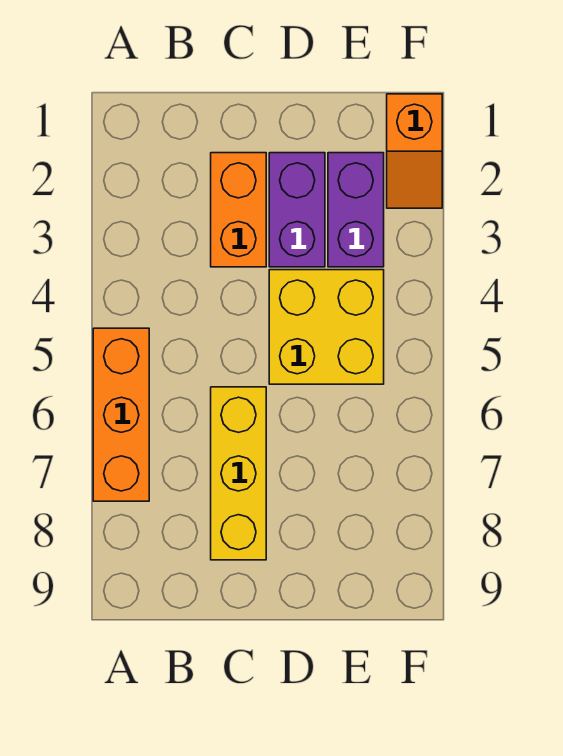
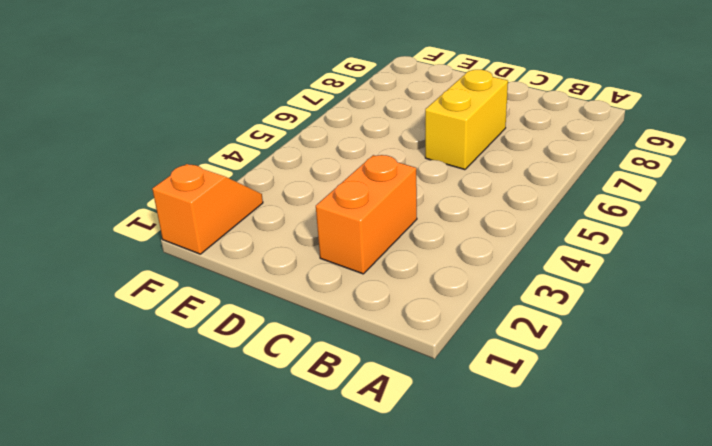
yellow 1x2 brick [425,70,508,170] -> yellow 1x3 brick [211,387,266,560]
none -> orange 1x3 brick [93,328,149,501]
none -> purple 1x2 brick [269,153,325,267]

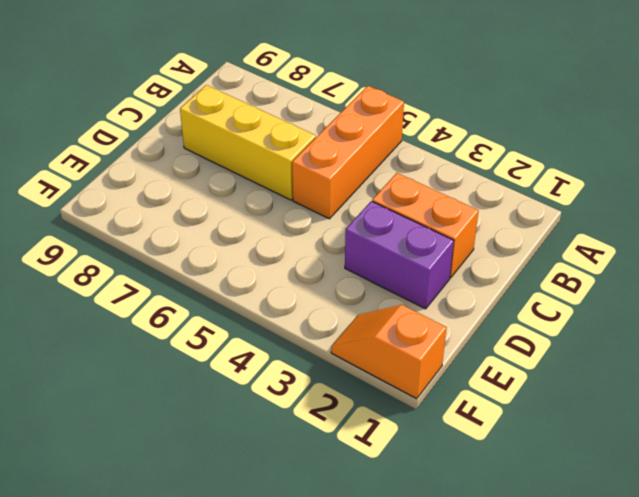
orange 1x3 brick [292,86,404,219] -> orange 1x3 brick turned to [93,328,149,501]
none -> yellow 2x2 brick [269,270,384,384]
none -> purple 1x2 brick [328,153,384,267]

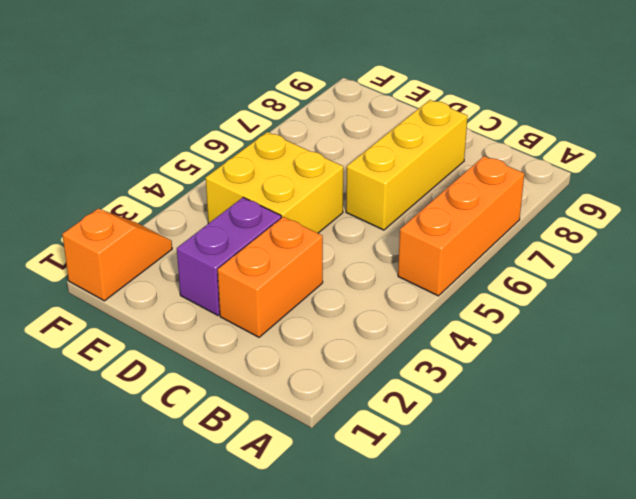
none -> purple 1x2 brick [328,153,384,267]

